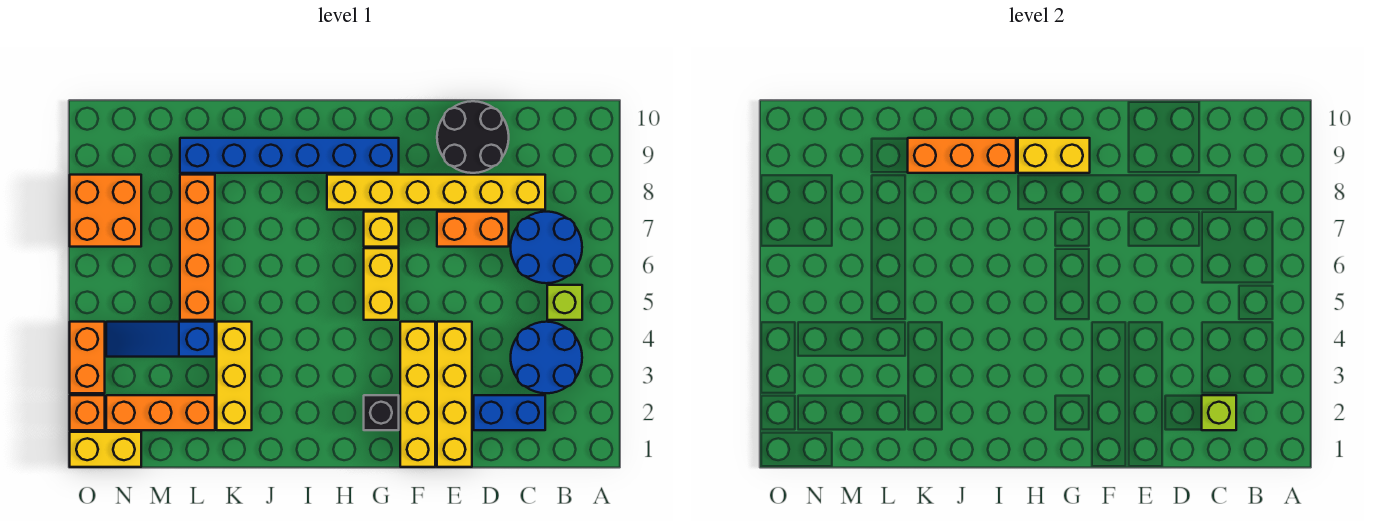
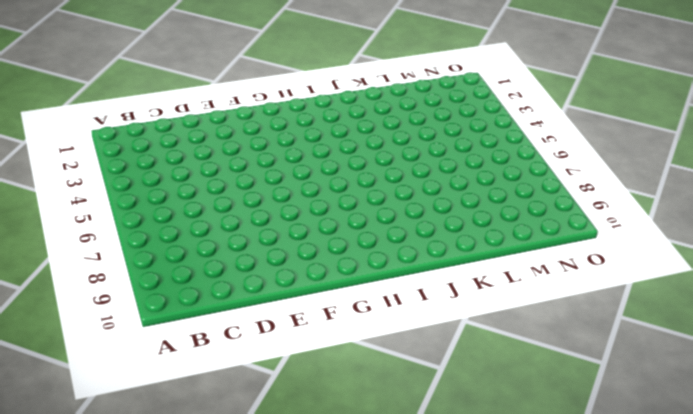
none -> blue 2x2 round brick [511,322,582,393]
none -> lime 1x1 brick [547,285,582,320]
none -> blue 2x2 round brick [511,212,582,283]

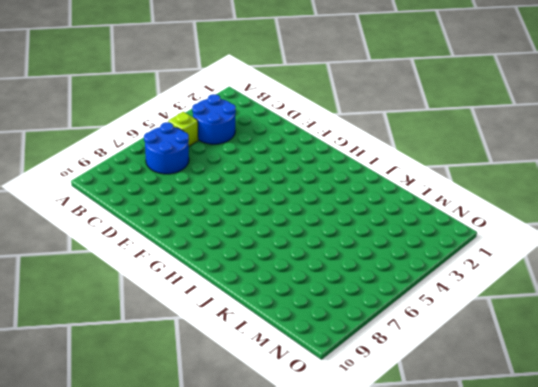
none -> blue 1x2 brick [474,395,545,430]
none -> yellow 1x6 brick [327,175,545,210]
none -> orange 1x2 brick [437,212,509,247]

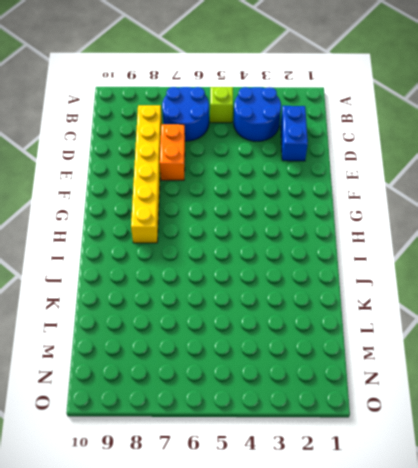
none -> black 2x2 round brick [437,101,509,173]
none -> yellow 1x4 brick [437,322,472,467]
none -> yellow 1x4 brick [400,322,435,467]

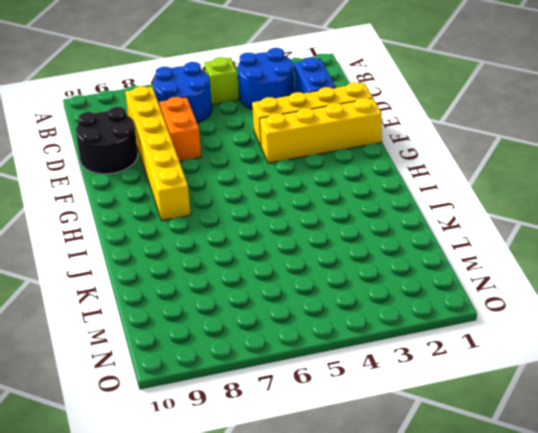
none -> black 1x1 brick [364,395,399,430]
none -> yellow 1x2 brick [364,248,399,320]
none -> yellow 1x1 brick [364,212,399,247]

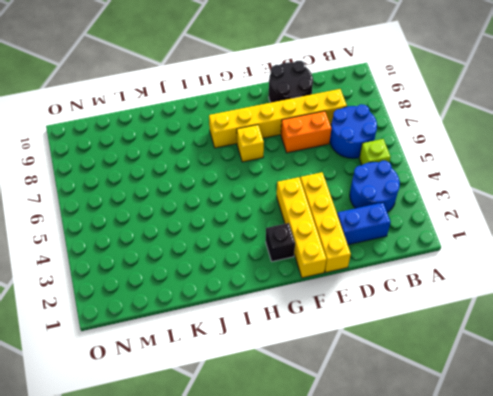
none -> yellow 1x2 brick [364,248,399,320]
none -> blue 1x6 brick [180,138,399,173]
none -> yellow 1x3 brick [217,322,252,430]

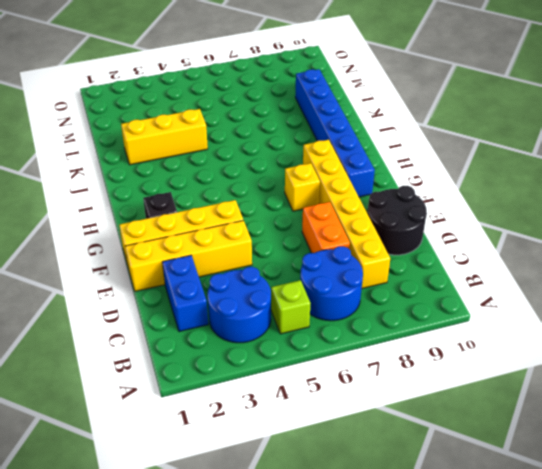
none -> yellow 1x2 brick [364,248,399,320]
none -> orange 1x3 brick [106,395,215,430]
none -> blue 1x3 slope [106,322,215,357]

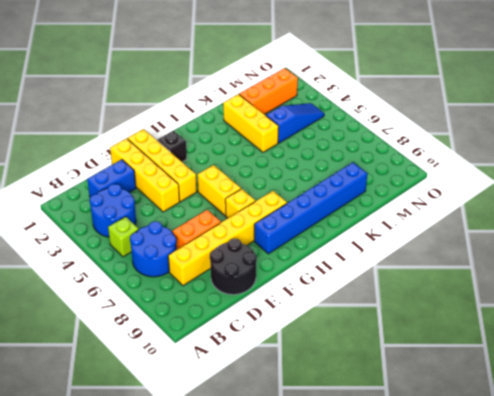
none -> orange 1x4 brick [180,175,215,320]
none -> yellow 1x2 brick [70,432,141,467]
none -> orange 2x2 brick [70,175,141,247]

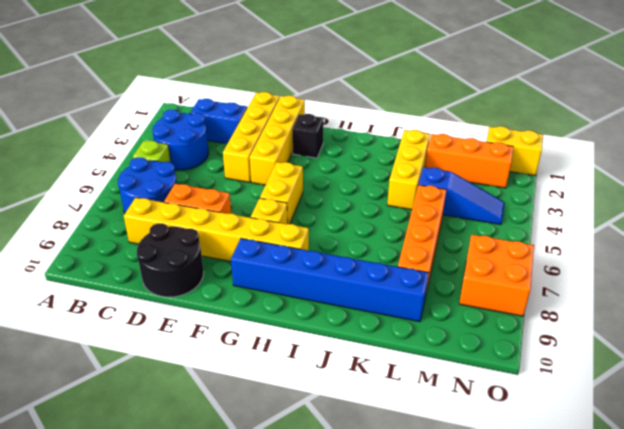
none -> orange 1x1 brick [70,395,105,430]
none -> orange 1x2 brick [70,322,105,393]
none -> lime 1x1 brick [1202,395,1236,430]

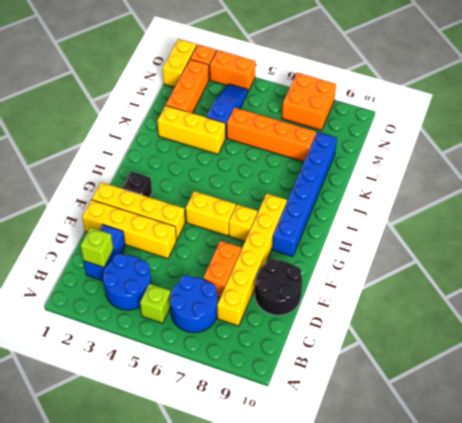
none -> yellow 1x2 brick [1018,138,1090,173]
none -> orange 1x3 brick [908,138,1016,173]

